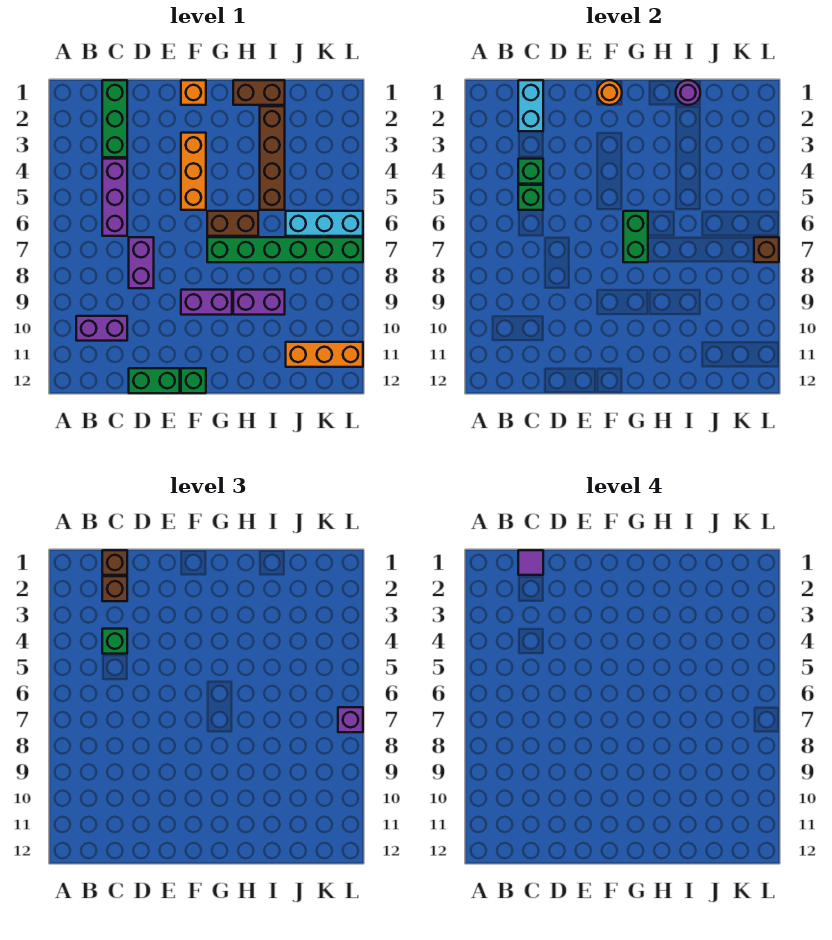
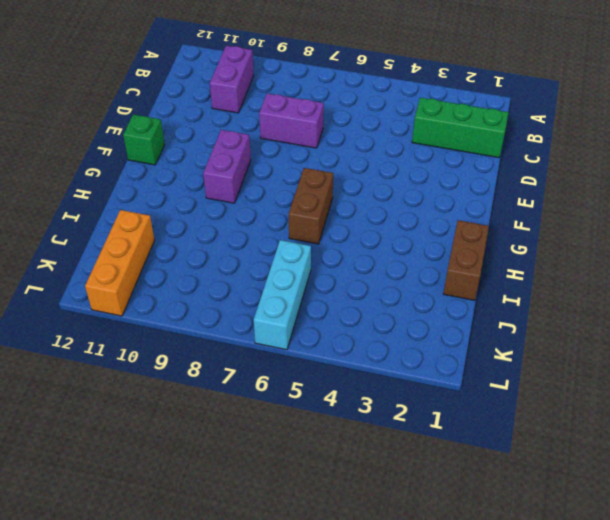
none -> purple 1x3 brick [102,159,127,236]
none -> green 1x2 brick [129,368,180,393]
none -> orange 1x1 brick [181,80,206,105]

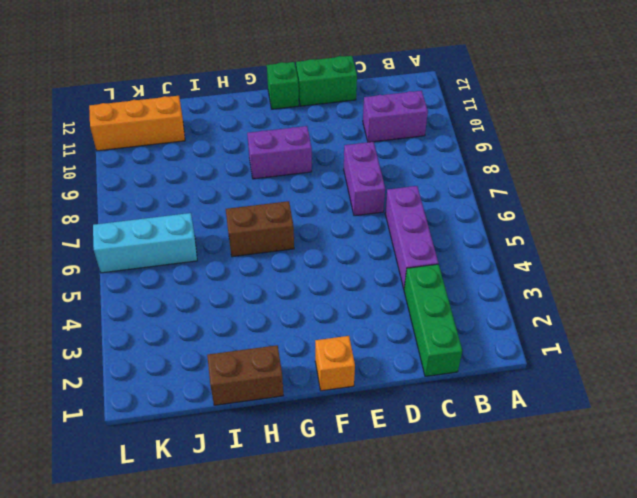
none -> orange 1x3 brick [181,133,206,210]
none -> green 1x6 brick [207,237,363,262]
none -> purple 1x2 brick [233,290,285,315]

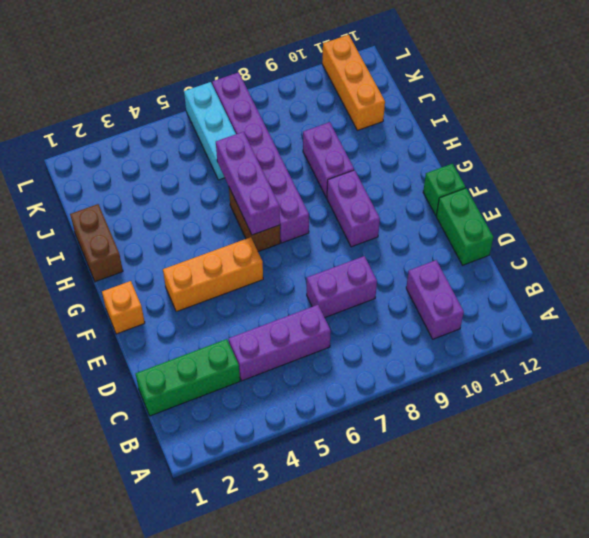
purple 1x3 brick [216,132,280,235] -> green 1x2 brick [623,211,648,262]
purple 1x6 brick [212,72,309,243] -> green 1x6 brick [207,237,363,262]
none -> brown 1x4 brick [260,106,285,210]
none -> cyan 1x2 brick [518,80,543,131]
none -> green 1x1 brick [518,159,543,184]

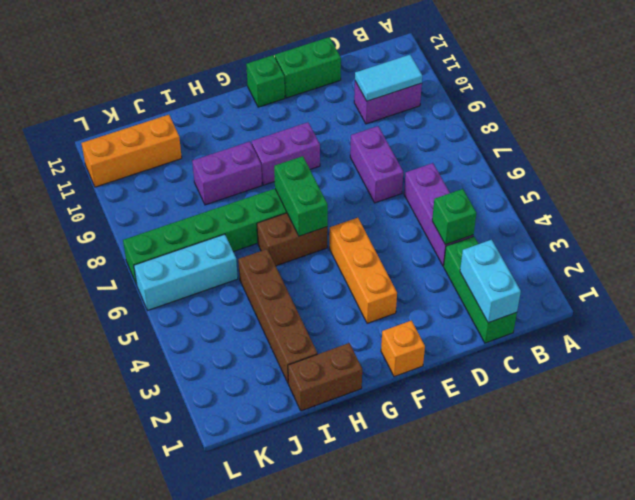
cyan 1x2 tile [355,55,422,101] -> none
none -> green 1x1 brick [518,185,543,210]
none -> orange 1x1 round brick [597,80,622,105]
none -> purple 1x1 round brick [676,80,700,105]

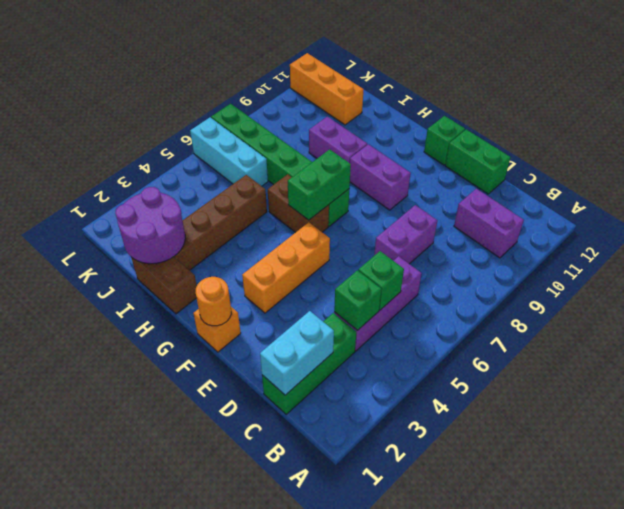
purple 2x2 round brick [115,187,185,264] -> purple 1x1 round brick [676,80,700,105]
none -> brown 1x1 brick [754,237,779,262]
none -> brown 1x1 brick [102,550,127,575]
none -> brown 1x1 brick [102,576,127,601]

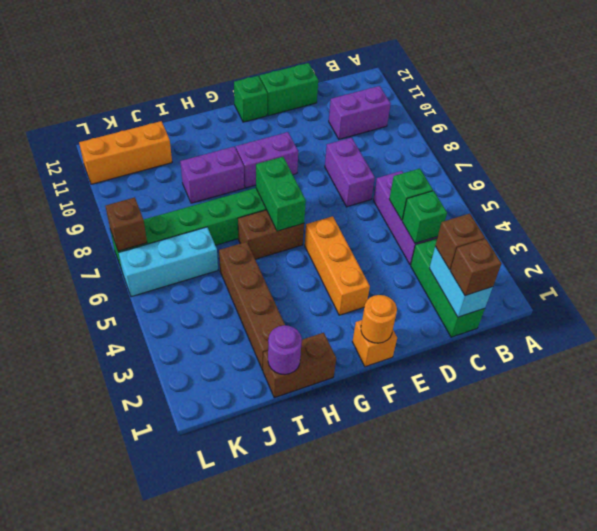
none -> green 1x1 brick [102,629,127,654]
none -> purple 1x1 brick [338,707,363,732]
none -> purple 1x1 tile [518,550,543,575]

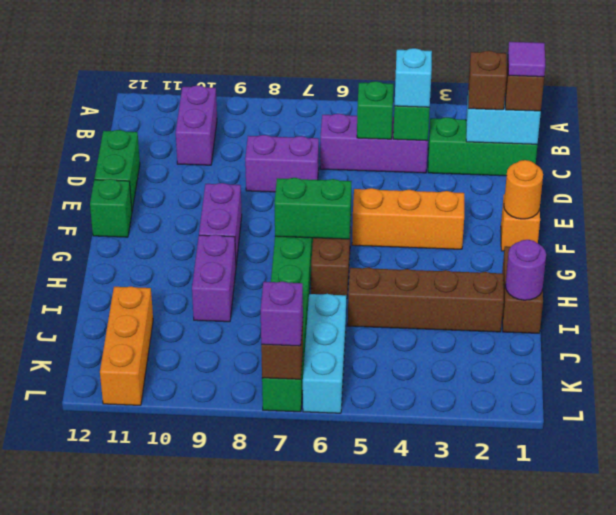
cyan 1x1 brick [394,48,432,107] -> green 1x1 brick [102,629,127,654]

